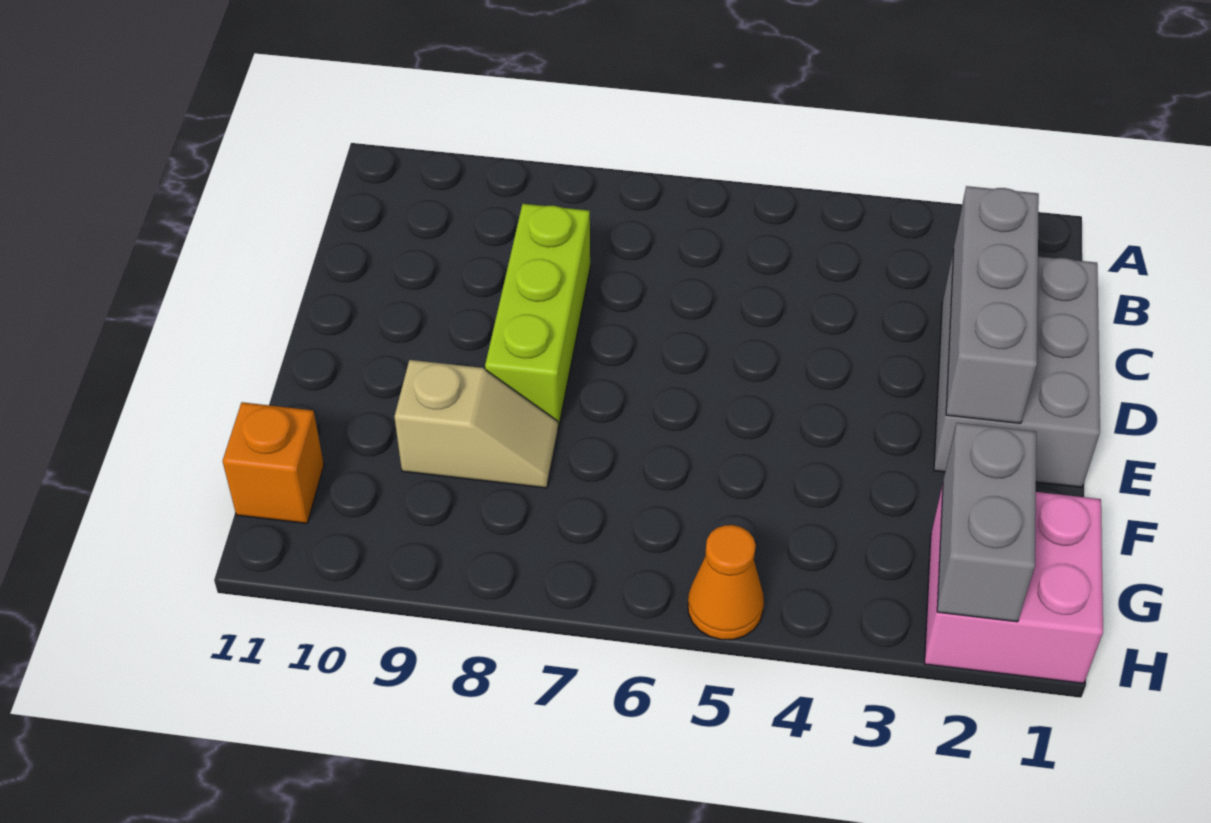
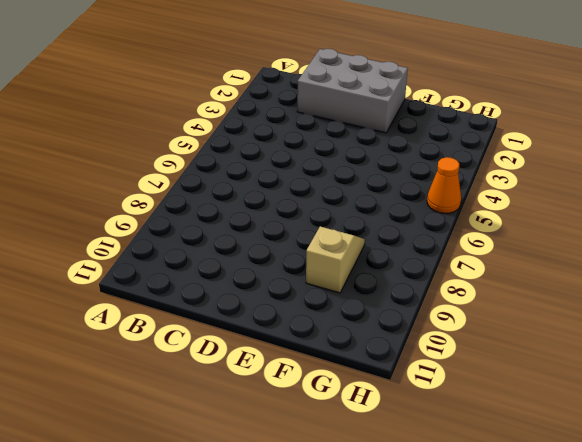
none -> lime 1x3 brick [485,204,590,428]
none -> pink 2x2 brick [925,484,1103,683]

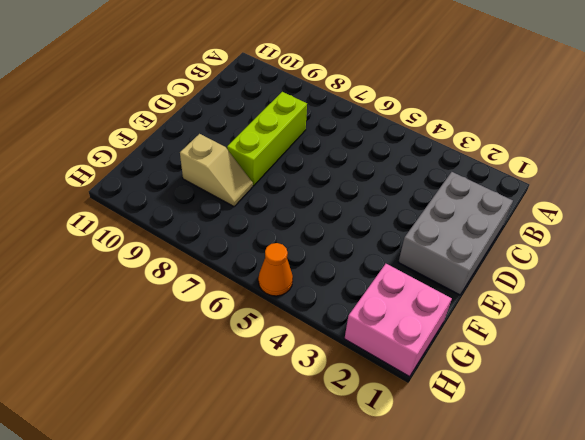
none -> orange 1x1 brick [223,402,324,523]
none -> grey 1x3 brick [946,186,1039,423]

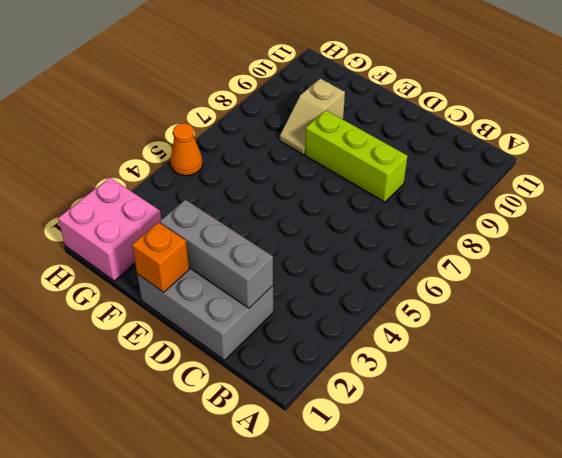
orange 1x1 brick [132,222,189,292] -> orange 1x1 brick moved to [223,402,324,523]
none -> grey 1x2 brick [937,423,1036,622]

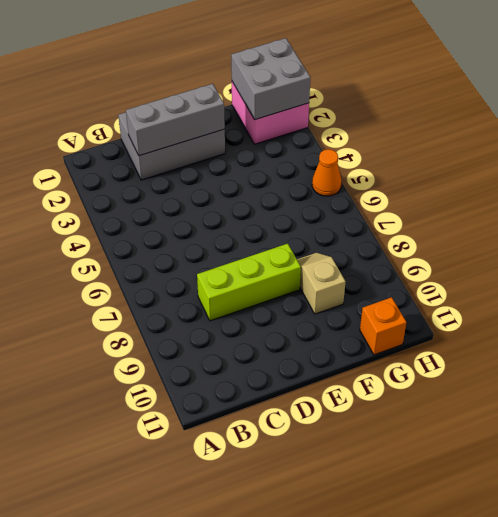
grey 2x2 brick [231,38,311,120] -> grey 1x2 brick [937,423,1036,622]

